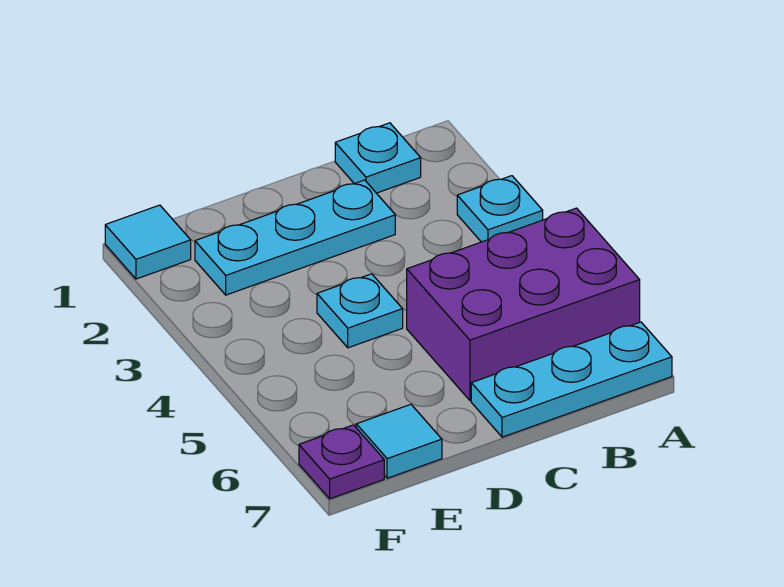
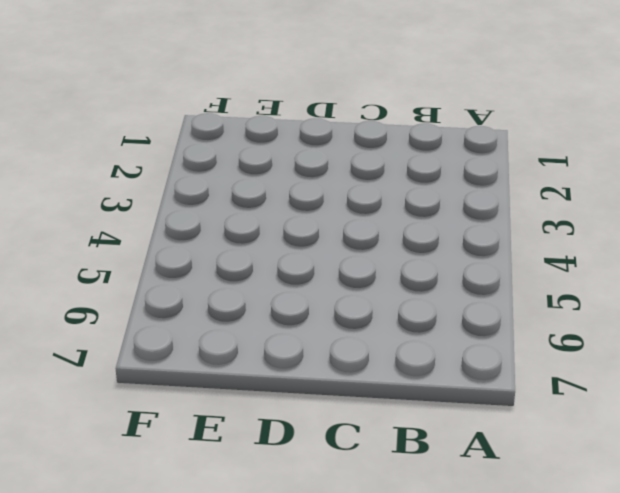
none -> cyan 1x1 plate [457,176,543,242]
none -> purple 2x3 brick [407,208,640,400]

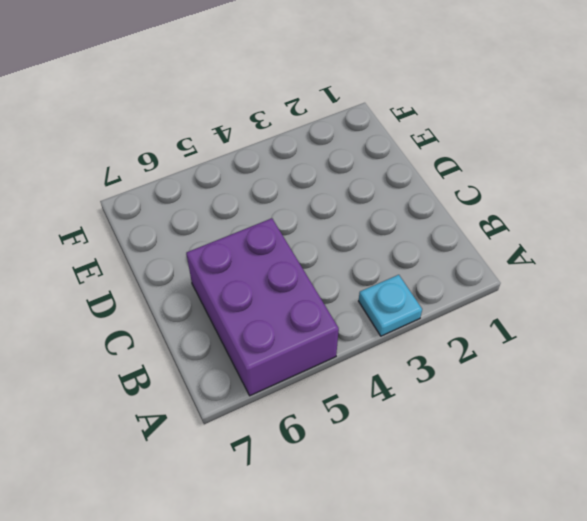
none -> cyan 1x3 plate [471,322,672,437]
none -> cyan 1x1 plate [335,123,421,193]

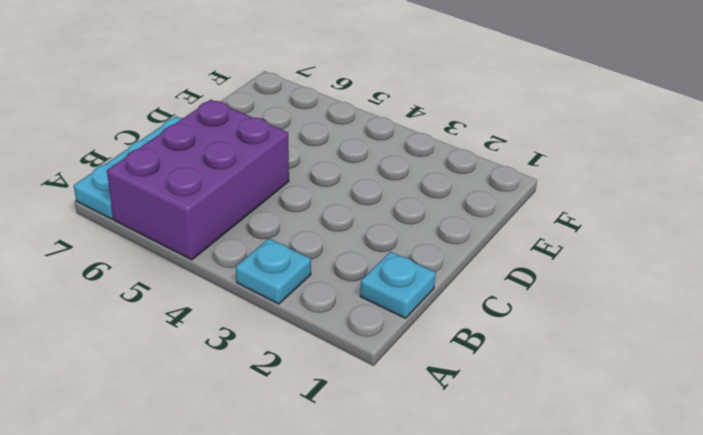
none -> cyan 1x3 plate [195,180,395,295]
none -> cyan 1x1 plate [317,274,403,348]

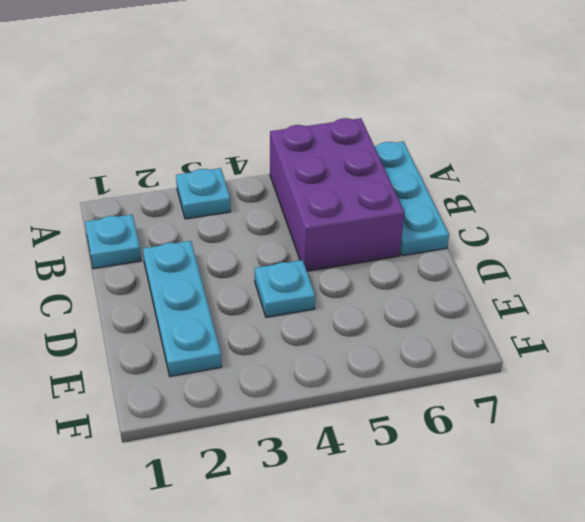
none -> cyan 1x1 tile [356,404,442,478]
none -> cyan 1x1 tile [105,205,191,279]

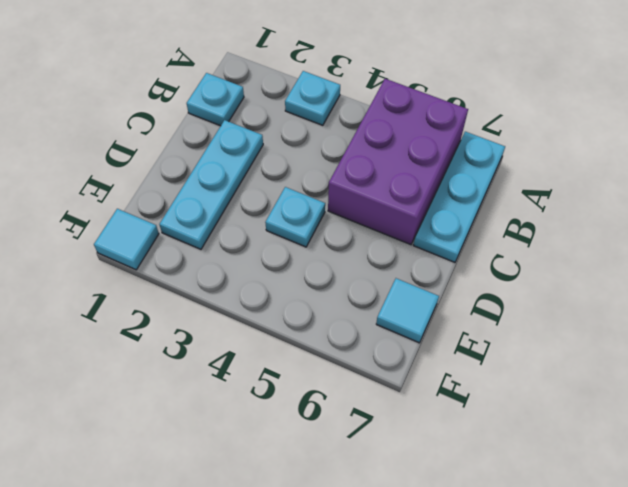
none -> purple 1x1 plate [299,425,384,499]

